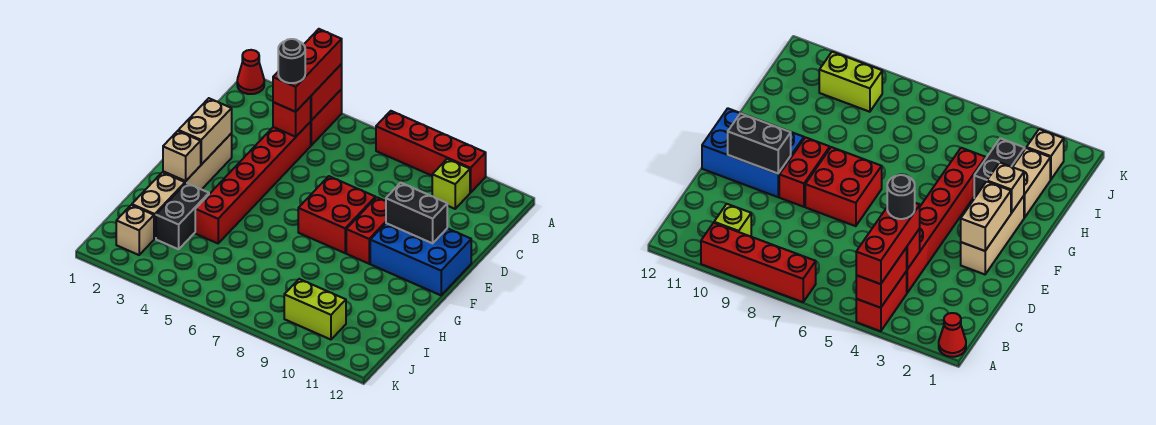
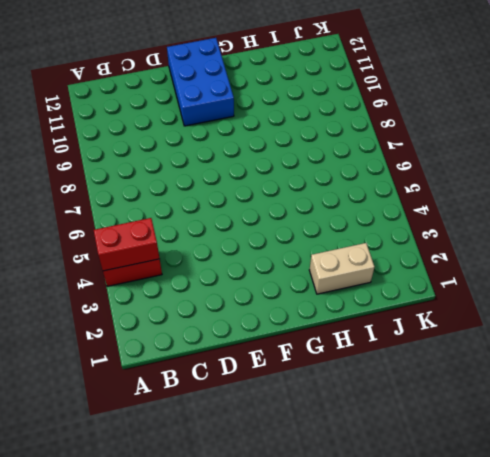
none -> red 1x1 cone [237,50,264,94]
none -> red 1x4 brick [376,111,486,193]
none -> lime 1x1 brick [432,159,470,209]

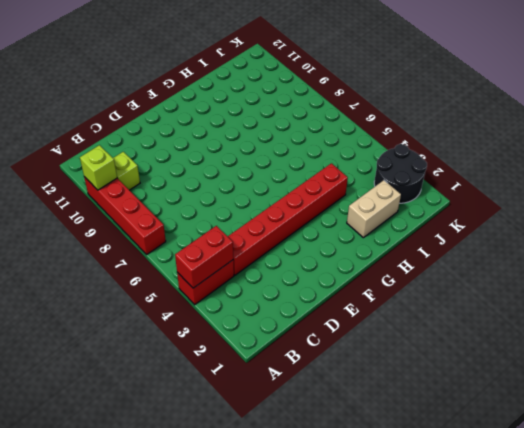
lime 1x1 brick [80,145,117,190] -> none
black 2x2 round brick [374,144,427,203] -> tan 1x1 brick [116,205,154,255]
none -> red 1x1 cone [237,50,264,94]
none -> tan 1x3 brick [163,134,232,189]
none -> red 2x2 brick [298,176,375,253]

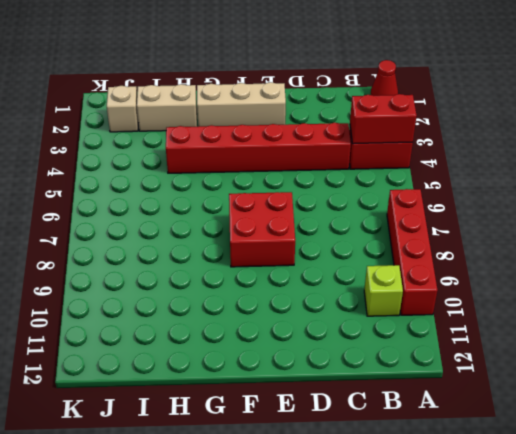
none -> red 1x2 brick [346,197,386,264]
none -> blue 2x3 brick [370,223,471,295]
none -> black 1x2 brick [156,183,209,249]

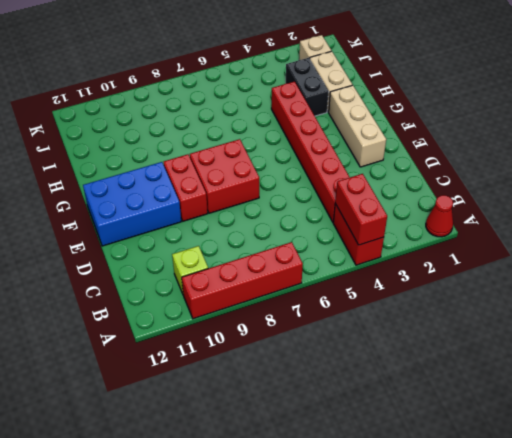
none -> lime 1x2 brick [284,279,346,340]
none -> red 1x1 brick [273,97,311,137]
none -> tan 1x2 brick [178,98,232,165]

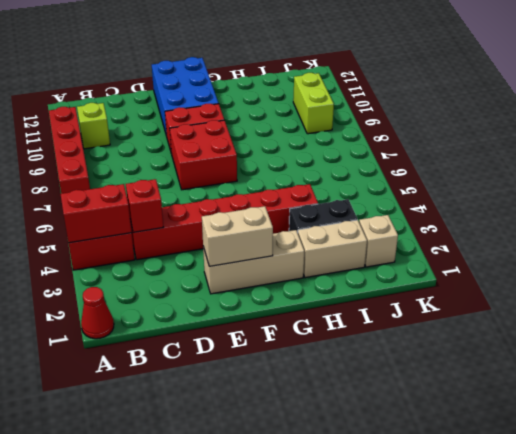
none -> black 1x2 brick [386,183,447,243]
none -> tan 1x1 brick [163,131,201,181]
none -> red 1x3 brick [273,29,342,112]

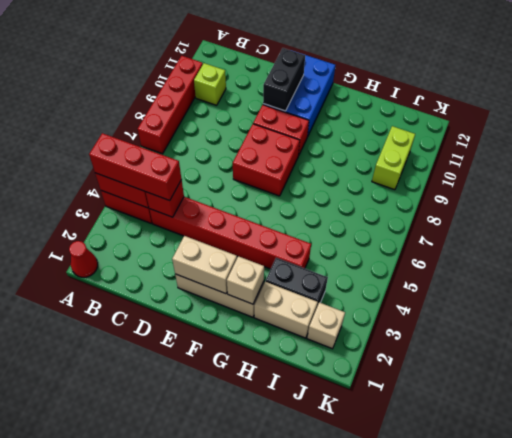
none -> black 1x1 round brick [278,39,305,83]

